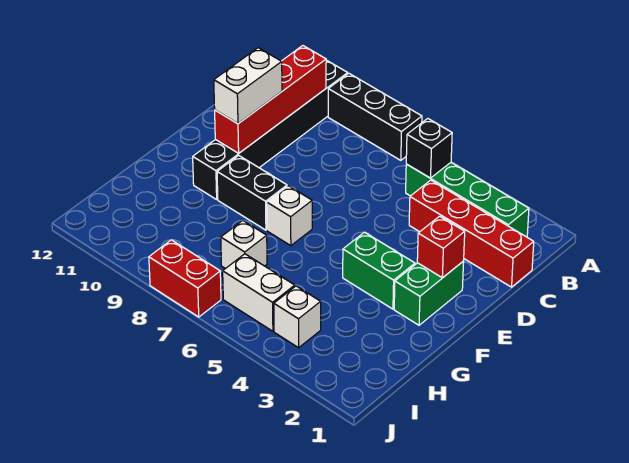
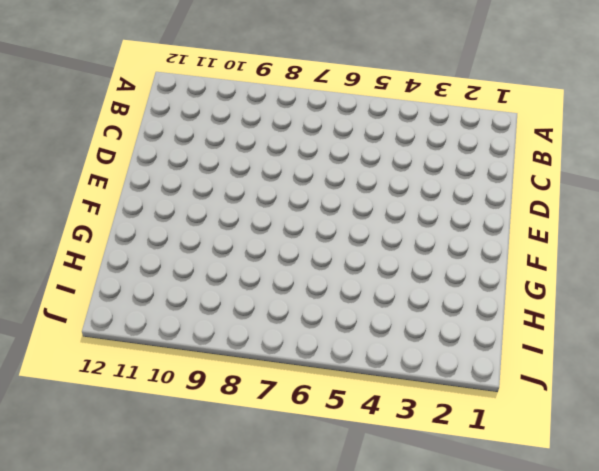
none -> black 1x3 brick [328,74,422,160]
none -> black 1x6 brick [193,60,348,199]
none -> green 1x4 brick [406,163,529,237]

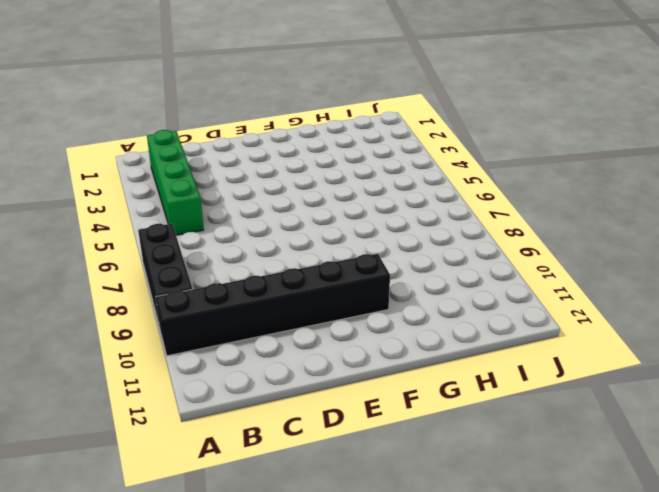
none -> red 1x4 brick [409,180,534,287]
none -> green 1x2 brick [394,261,464,325]
none -> green 1x2 brick [343,232,415,309]

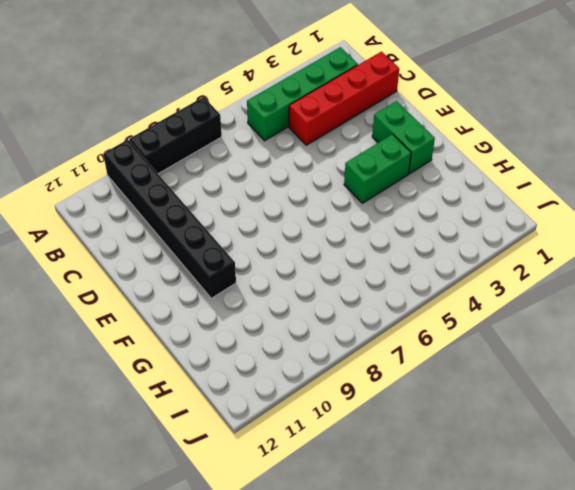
none -> white 1x1 brick [267,186,312,246]
none -> black 1x2 brick [217,156,287,230]
none -> white 1x1 brick [221,221,267,269]

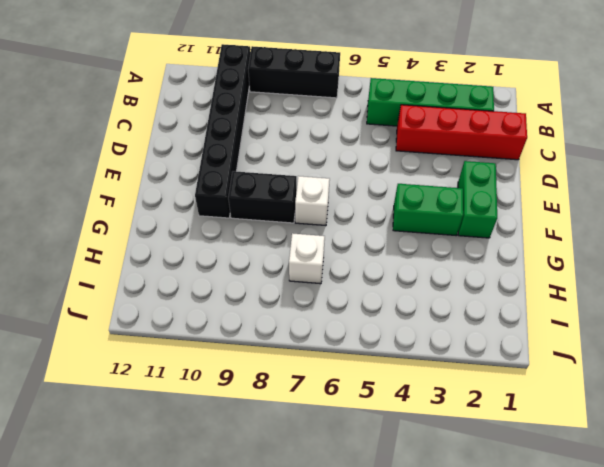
none -> white 1x1 brick [274,286,321,348]
none -> white 1x2 brick [223,254,295,331]
none -> red 1x2 brick [149,240,221,317]

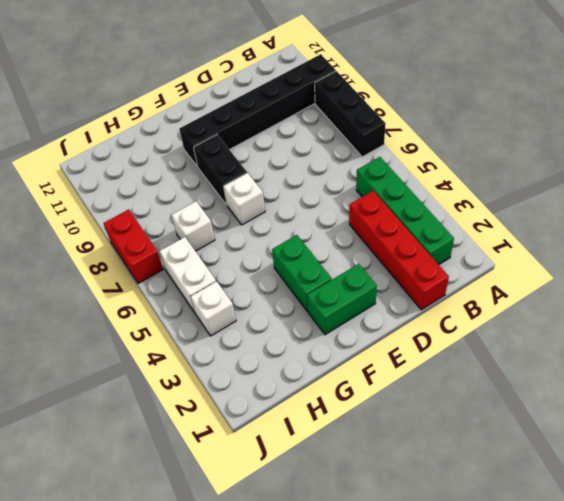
none -> black 1x1 brick [406,119,452,178]
none -> red 1x4 brick [215,46,326,153]
none -> red 1x1 brick [417,216,465,278]

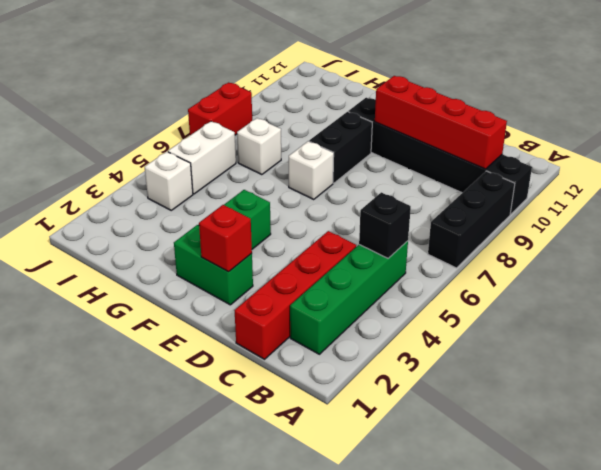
none -> white 1x2 brick [214,48,282,124]

